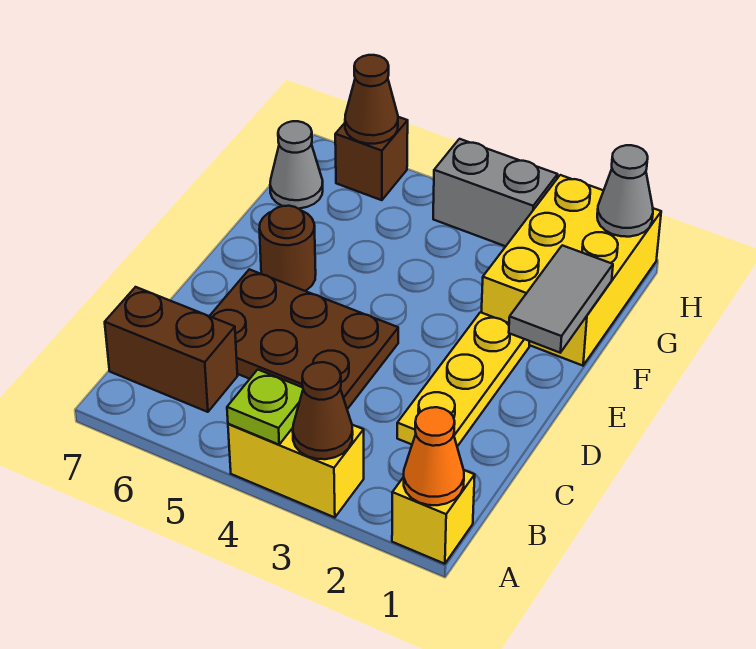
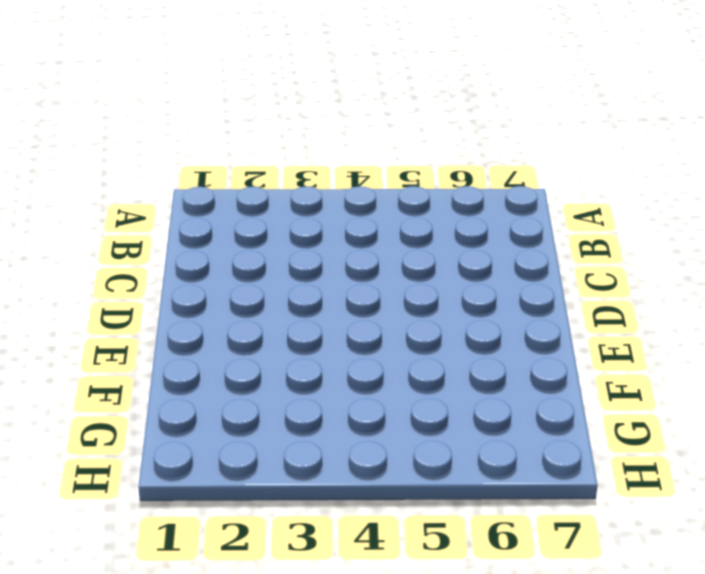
none -> yellow 1x1 brick [392,470,475,564]
none -> yellow 1x2 brick [228,424,364,518]
none -> brown 1x2 brick [105,287,237,412]

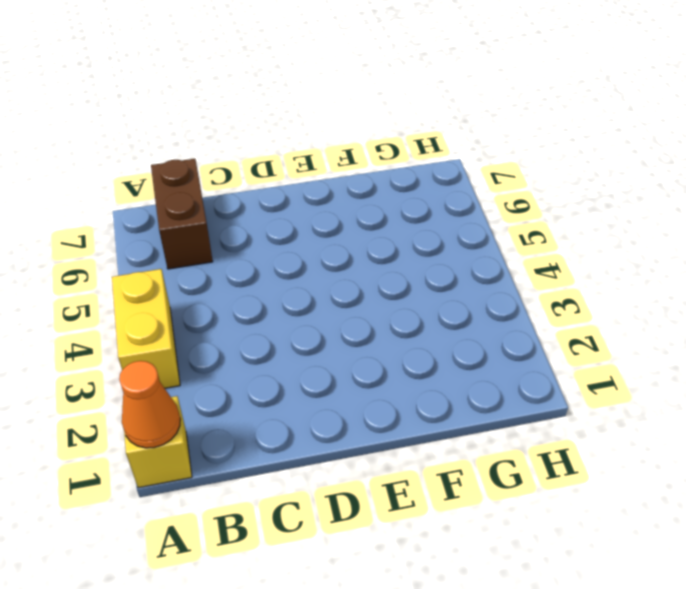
none -> yellow 1x3 plate [397,312,529,446]
none -> brown 2x3 plate [210,269,398,409]
none -> brown 1x1 round brick [259,206,316,291]

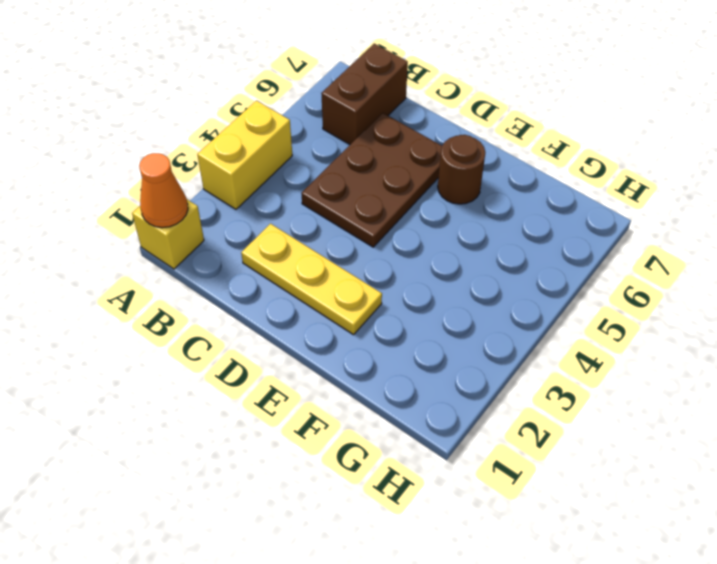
none -> yellow 2x3 brick [481,175,661,366]
none -> grey 1x1 cone [270,121,323,209]
none -> grey 1x2 brick [433,139,558,246]

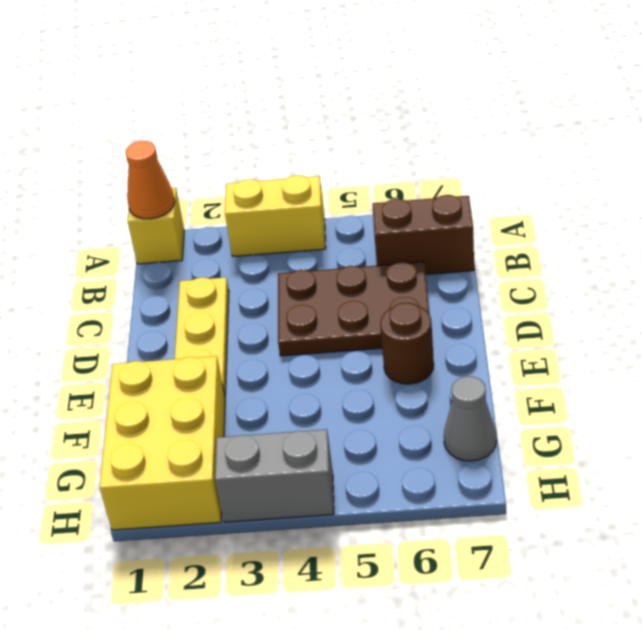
none -> brown 1x1 brick [335,117,408,200]
none -> brown 1x1 cone [293,362,353,459]
none -> lime 1x1 plate [227,370,303,444]

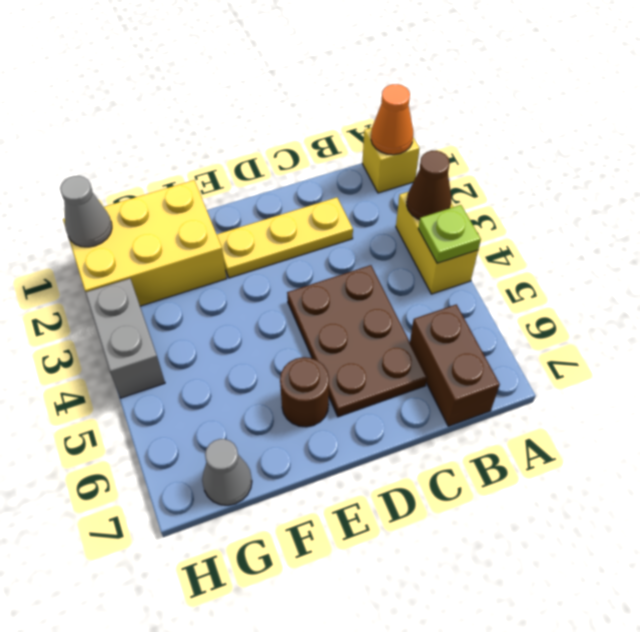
none -> brown 1x1 brick [335,117,408,200]
none -> grey 1x2 tile [509,245,613,353]
none -> brown 1x1 cone [345,55,398,144]

